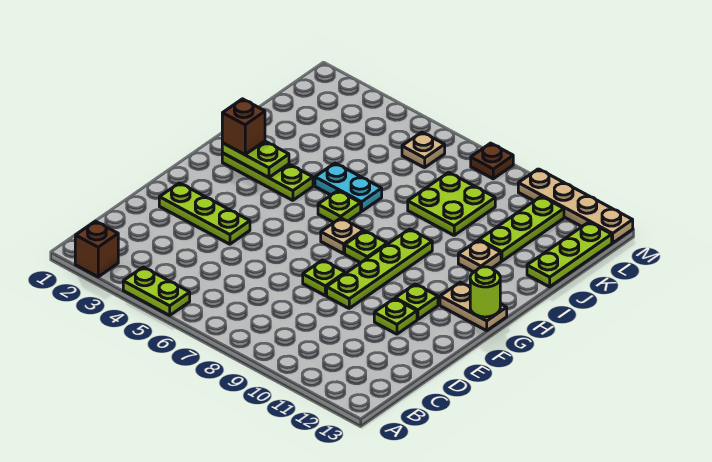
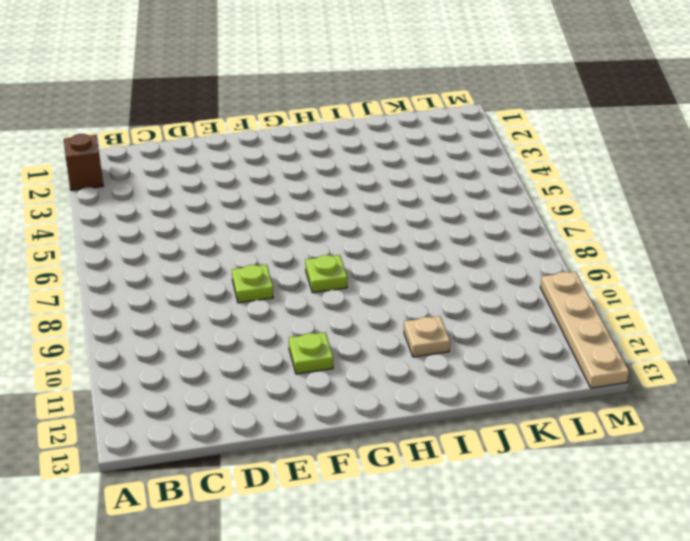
none -> lime 1x2 plate [123,267,190,315]
none -> lime 1x3 plate [159,183,250,244]
none -> lime 1x4 plate [327,229,432,308]

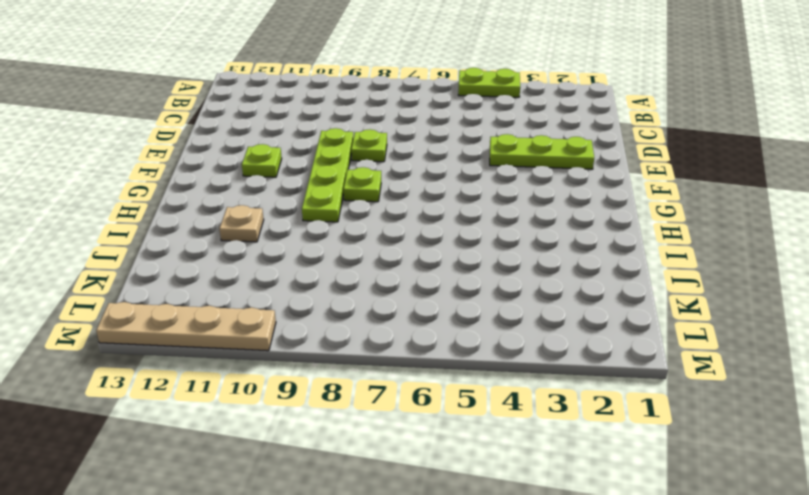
none -> brown 1x1 brick [75,221,118,277]
none -> lime 1x1 plate [374,299,417,334]
none -> tan 1x1 plate [321,218,363,254]

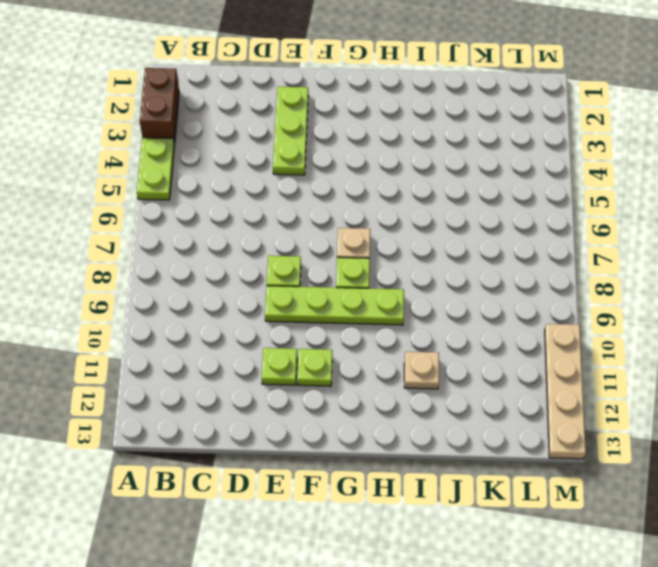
brown 1x2 brick [140,68,179,144] -> brown 1x1 brick [75,221,118,277]
none -> tan 1x2 plate [440,282,507,331]
none -> lime 1x3 plate [222,153,313,200]
none -> lime 1x1 plate [318,191,361,222]

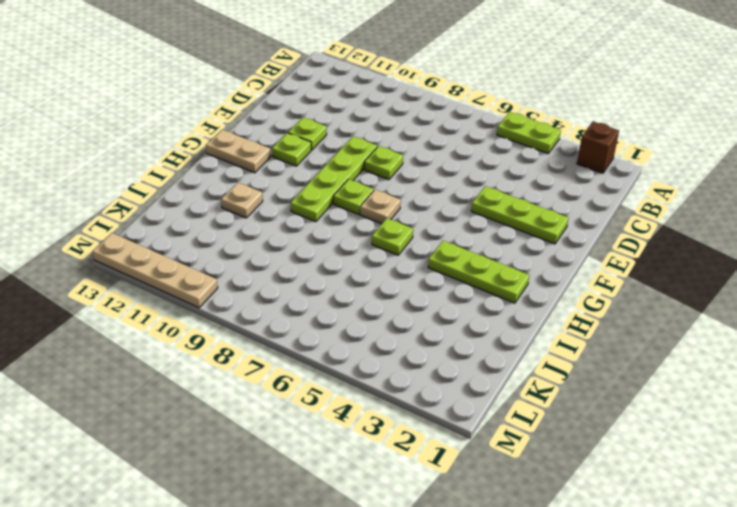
none -> cyan 1x2 plate [315,163,382,211]
none -> lime 2x2 plate [408,172,495,235]
none -> lime 1x3 plate [479,196,564,261]

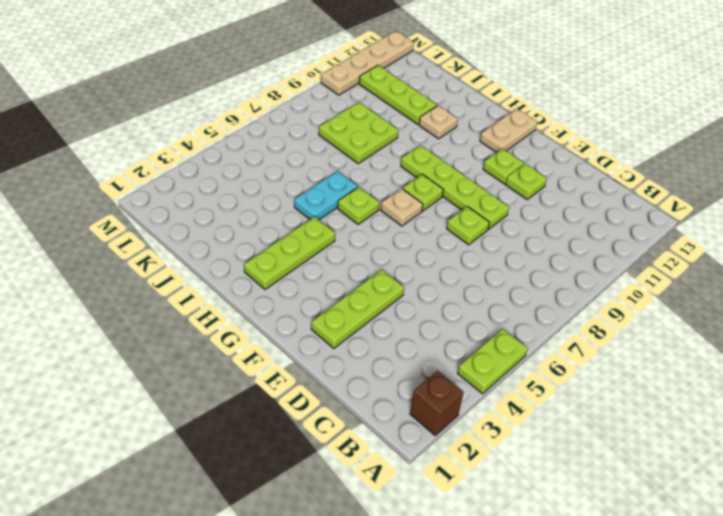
none -> lime 1x3 plate [527,222,612,287]
none -> tan 1x1 plate [402,132,445,168]
none -> brown 1x1 plate [471,143,513,179]

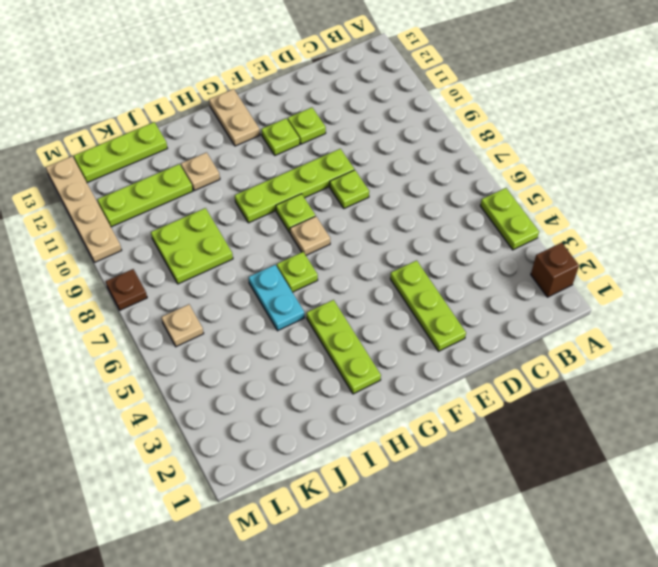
none -> lime 1x1 round brick [470,267,500,317]
none -> lime 1x2 plate [222,141,289,178]
none -> brown 1x1 brick [222,99,265,155]

